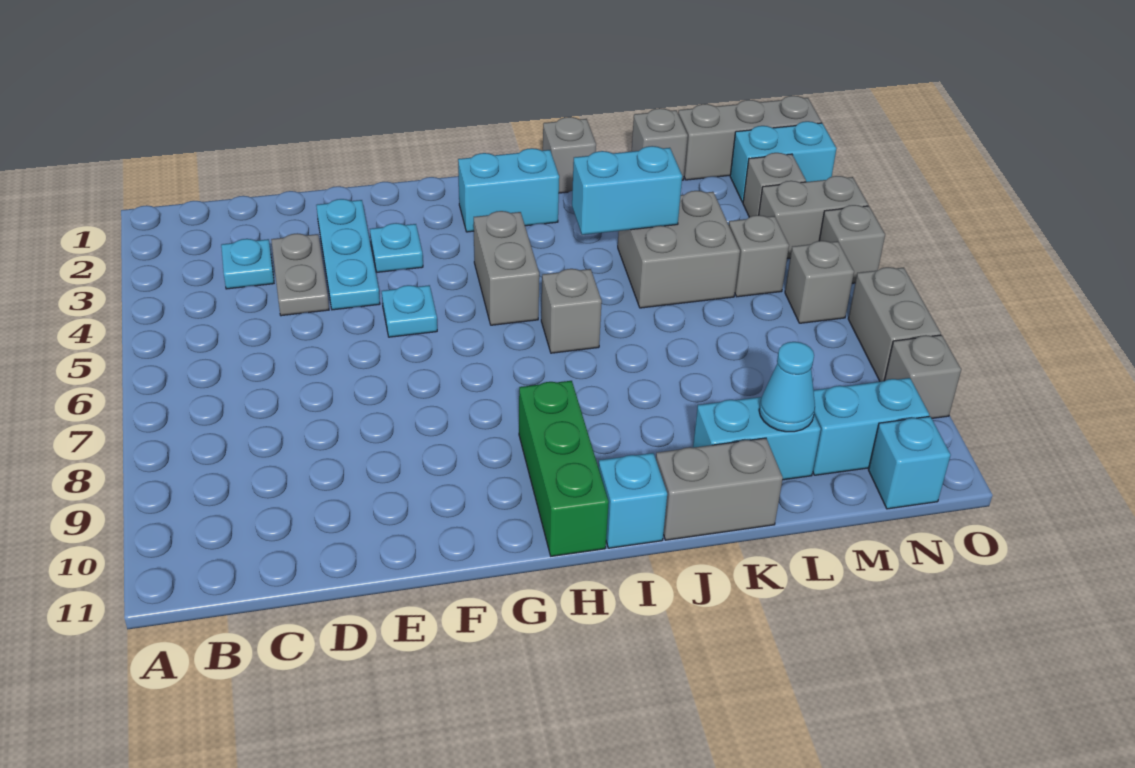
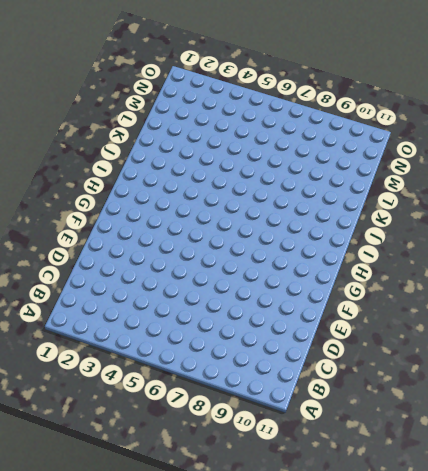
none -> cyan 1x1 plate [221,239,274,289]
none -> grey 1x2 plate [271,233,329,316]
none -> cyan 1x3 plate [316,199,380,310]

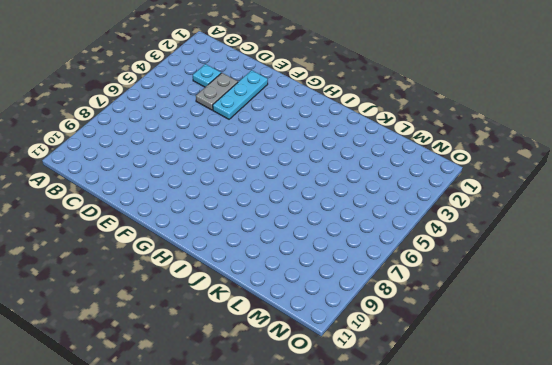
none -> cyan 1x1 plate [370,223,423,272]
none -> cyan 1x1 plate [382,285,437,337]
none -> cyan 1x2 brick [458,148,559,232]

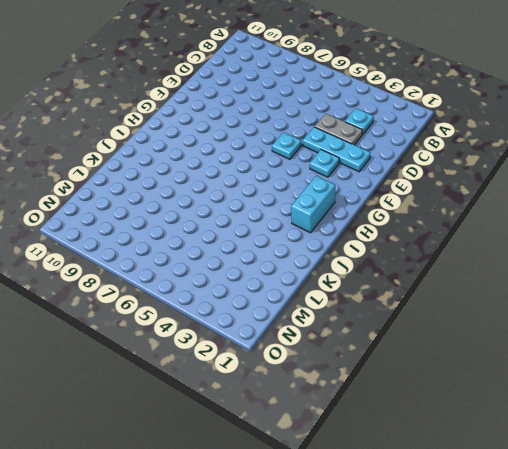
none -> grey 1x2 brick [474,211,539,325]
none -> green 1x3 brick [519,381,609,556]
none -> grey 1x1 brick [541,269,602,353]

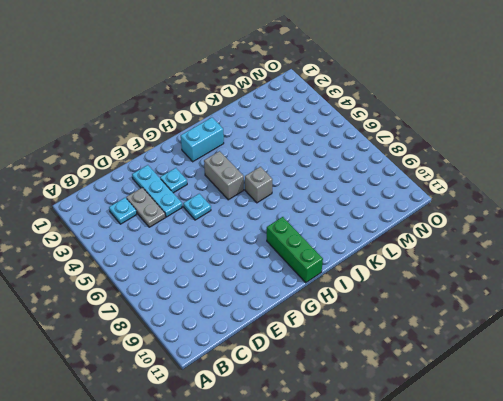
none -> cyan 1x1 brick [598,453,667,548]
none -> grey 1x1 brick [543,117,596,193]
none -> grey 1x2 brick [656,438,783,540]

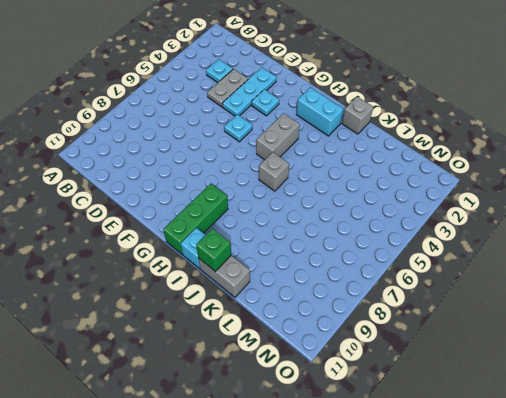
green 1x1 brick [196,229,231,272] -> none
none -> grey 2x2 brick [618,191,740,308]
none -> cyan 1x2 brick [693,397,821,480]
none -> grey 1x1 brick [632,108,688,180]

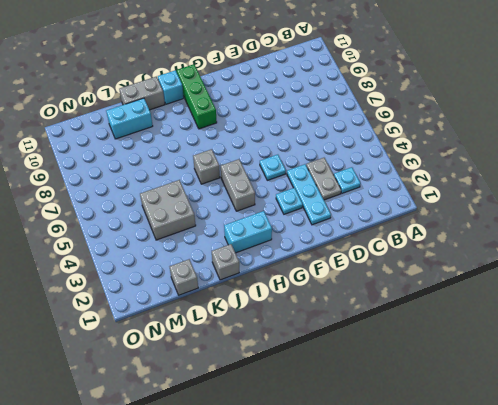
none -> grey 1x3 brick [678,96,822,180]
none -> grey 1x1 brick [729,215,789,297]
none -> cyan 1x2 brick [813,378,929,475]

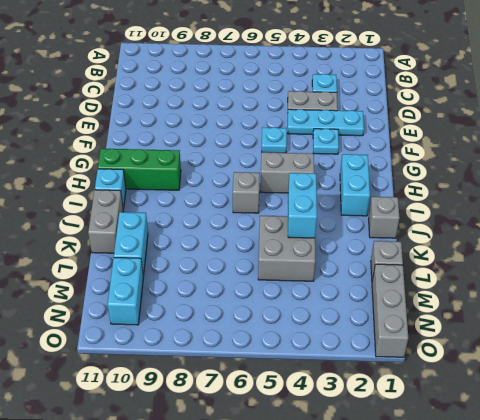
none -> grey 1x1 brick [729,215,789,297]
none -> cyan 1x2 brick [730,121,836,202]
none -> grey 1x1 brick [743,153,806,217]

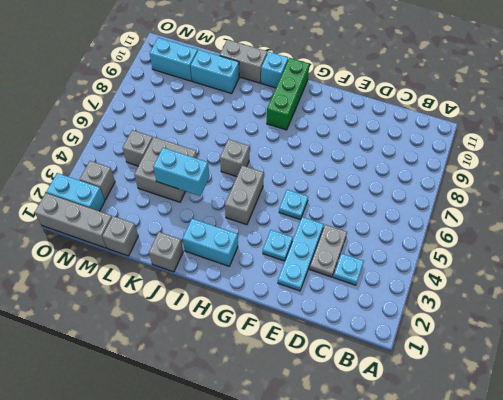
none -> grey 1x2 brick [759,176,868,258]
none -> grey 1x1 brick [785,241,854,323]
none -> cyan 1x1 brick [869,416,951,509]

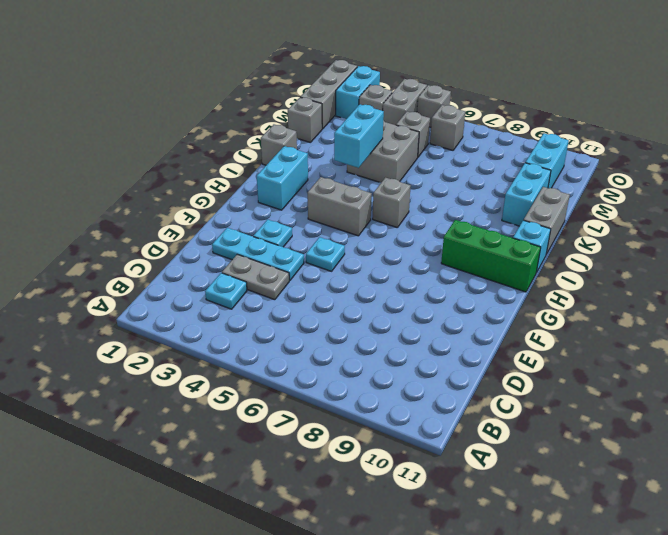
none -> cyan 1x1 brick [869,416,951,509]
none -> grey 1x2 brick [848,267,941,382]
none -> grey 1x1 brick [885,335,961,418]

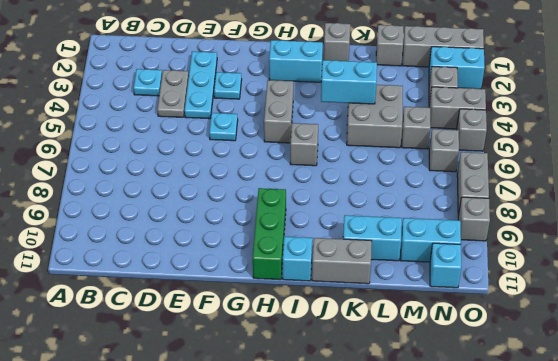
none -> cyan 1x1 cone [759,342,815,432]

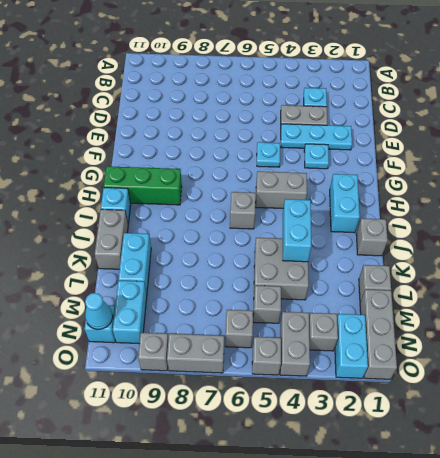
cyan 1x1 cone [85,293,113,330] -> cyan 1x1 cone moved to [759,342,815,432]

